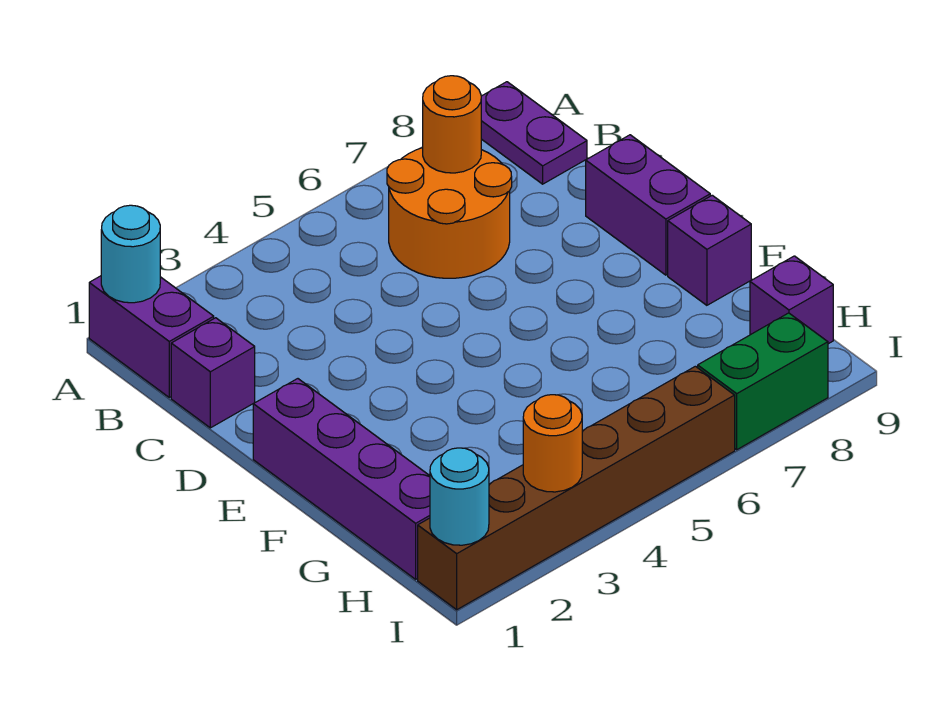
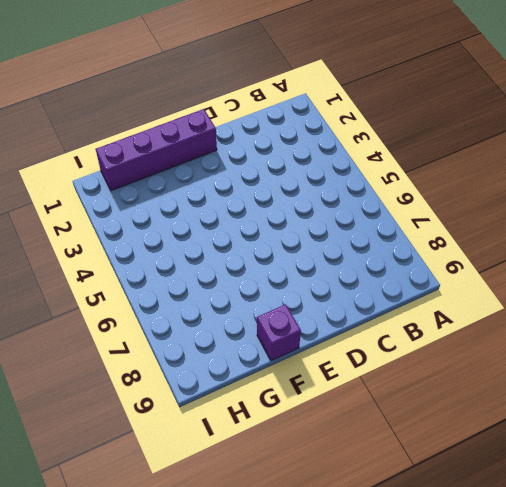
none -> purple 1x2 brick [89,276,214,397]
none -> purple 1x2 plate [481,82,587,184]
none -> orange 2x2 round brick [387,148,512,278]

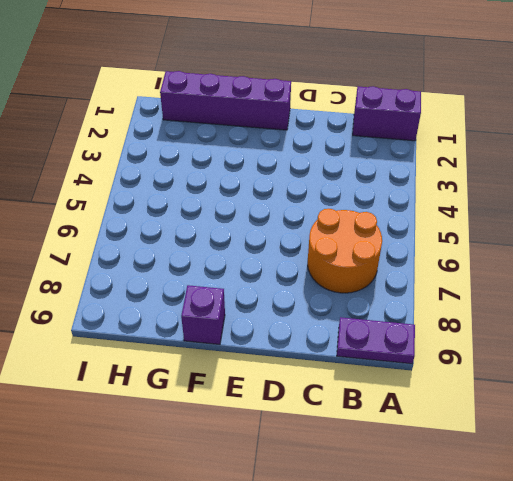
none -> purple 1x1 brick [171,318,255,428]
none -> purple 1x2 brick [586,135,710,275]
none -> purple 1x1 brick [750,256,833,344]

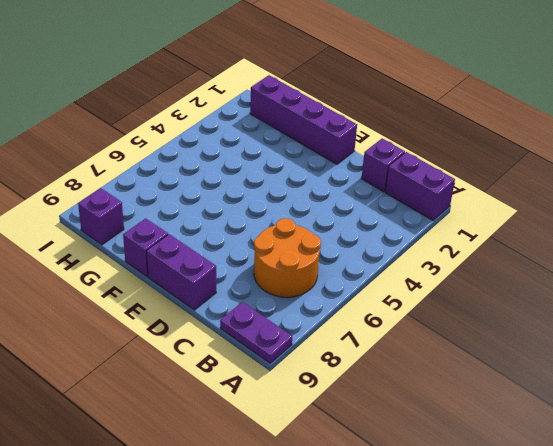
none -> brown 1x6 brick [418,366,735,610]
none -> green 1x2 brick [698,313,828,450]
none -> cyan 1x1 round brick [101,205,160,303]

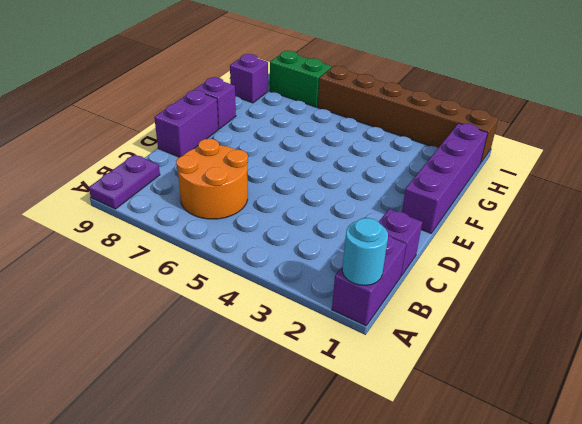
none -> orange 1x1 round brick [423,76,481,173]
none -> cyan 1x1 round brick [430,448,489,545]
none -> orange 1x1 round brick [523,395,582,492]

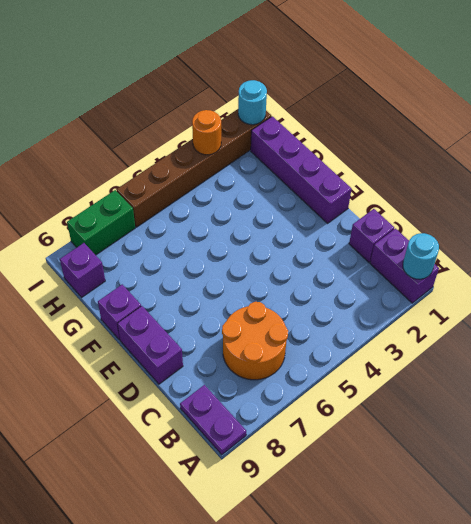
none -> orange 1x1 round brick [423,76,481,173]

